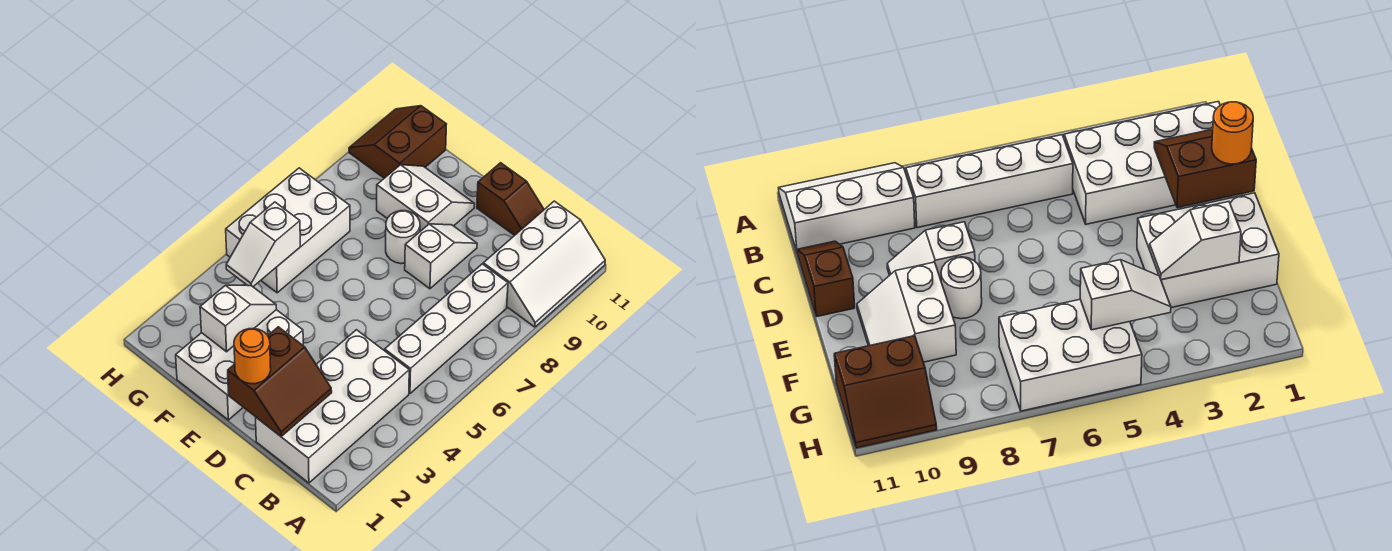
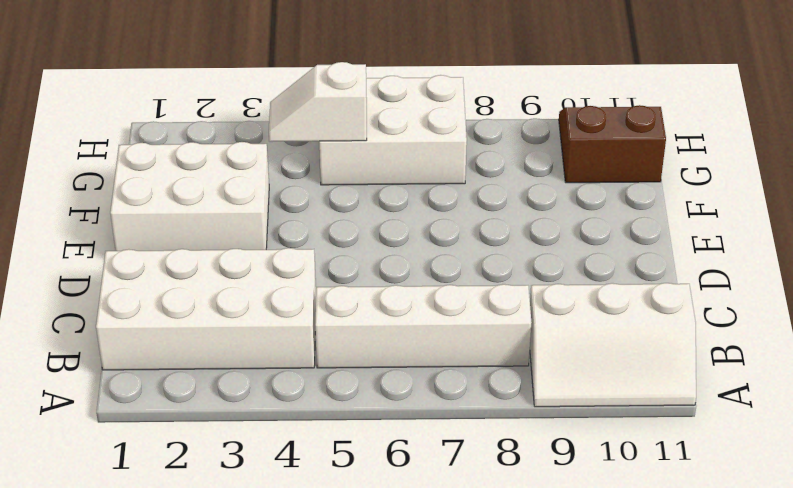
none -> brown 1x2 slope [477,163,544,236]
none -> white 1x2 slope [405,224,477,289]
none -> white 1x1 round brick [386,211,420,264]

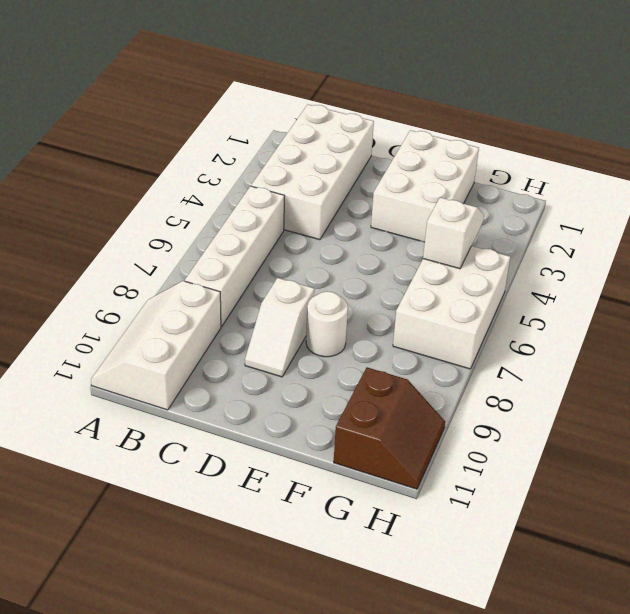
none -> brown 1x2 slope [477,163,544,236]
none -> white 2x2 slope [377,165,475,231]
none -> brown 2x2 slope [228,327,332,436]

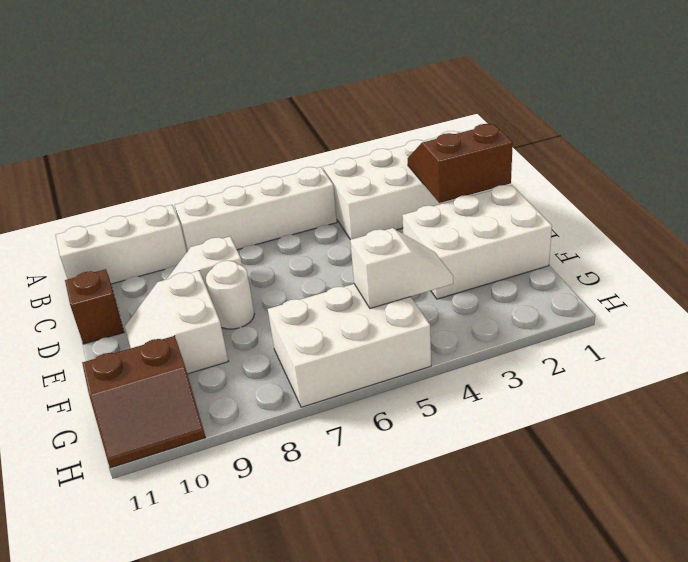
none -> white 1x2 slope [200,285,276,352]
none -> orange 1x1 round brick [234,328,271,384]

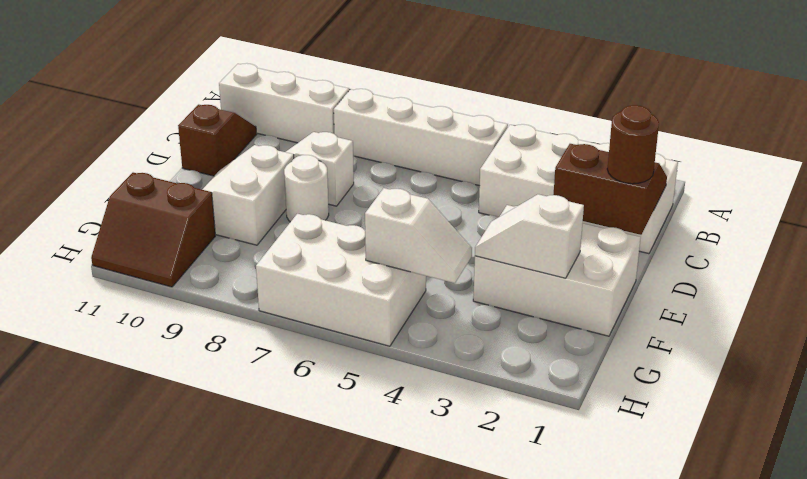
brown 1x1 round brick [607,105,659,184] -> orange 1x1 round brick [234,328,271,384]

